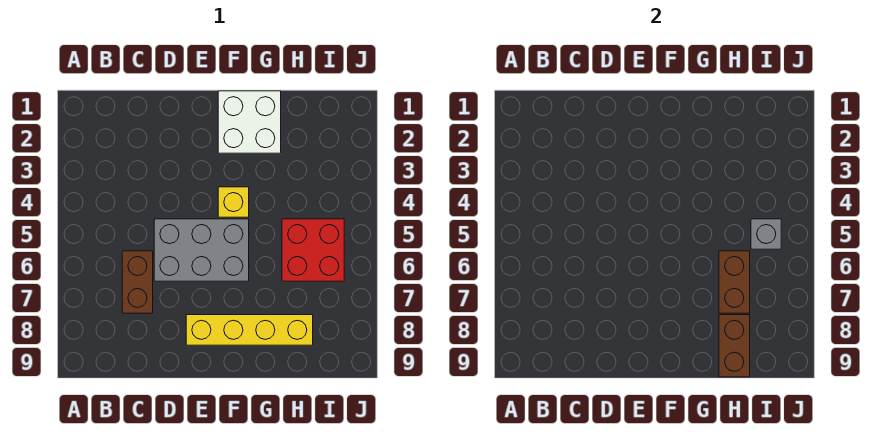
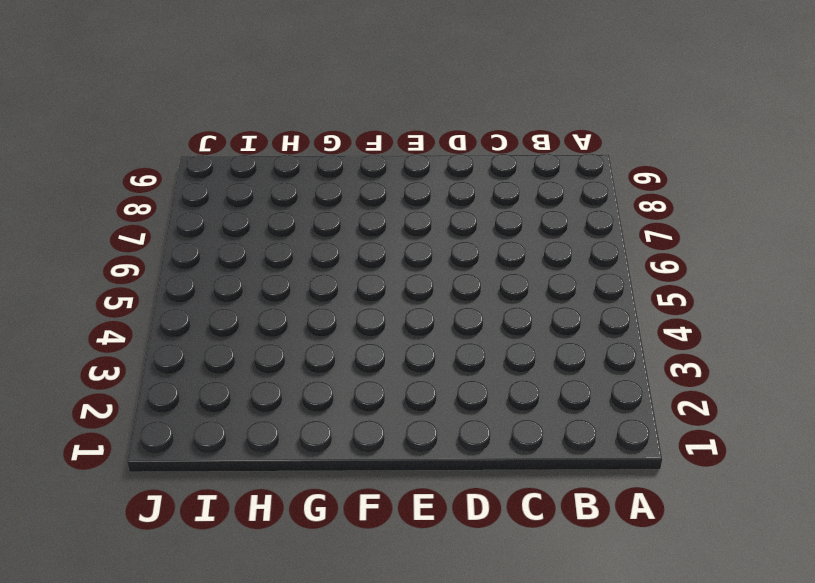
none -> brown 1x2 brick [122,251,153,313]
none -> grey 2x3 brick [154,219,249,281]

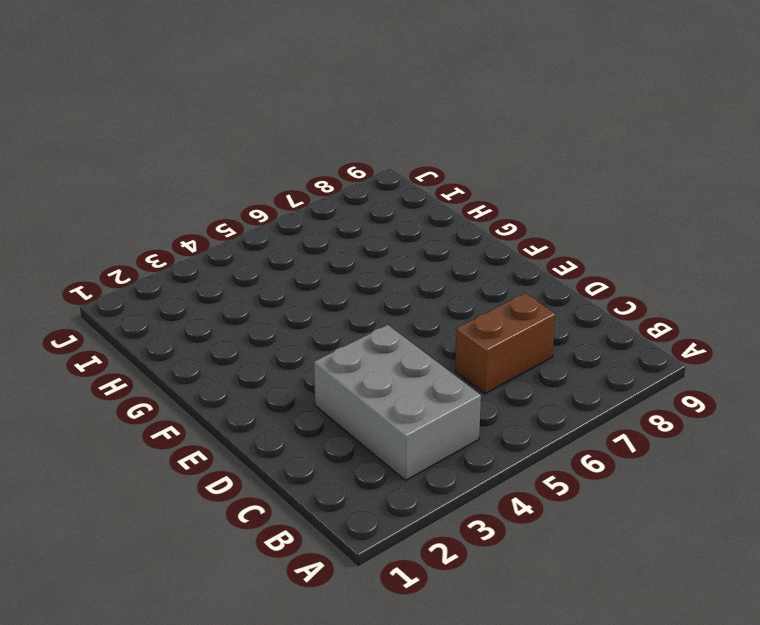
grey 2x3 brick [314,325,481,480] -> grey 2x3 brick moved to [154,219,249,281]
none -> yellow 1x4 brick [186,315,313,345]
none -> white 2x2 brick [218,91,281,153]

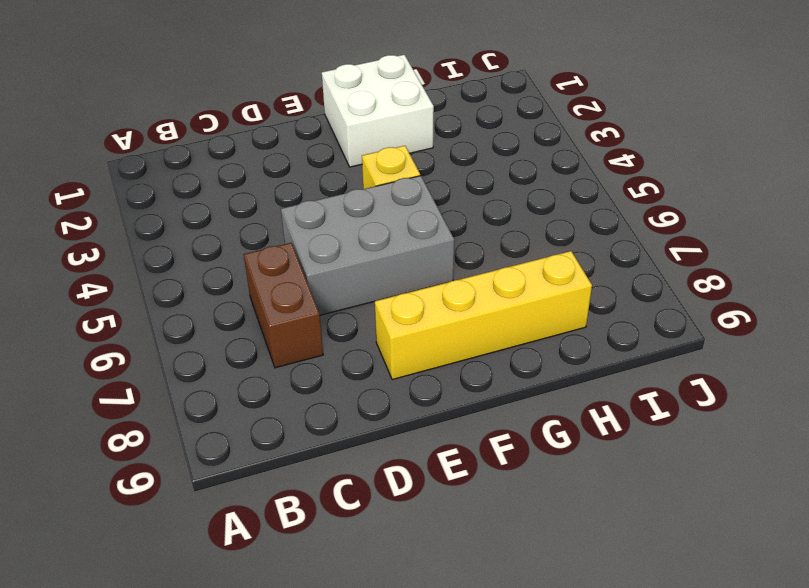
none -> red 2x2 brick [282,219,344,281]
none -> brown 1x2 brick [719,251,750,313]

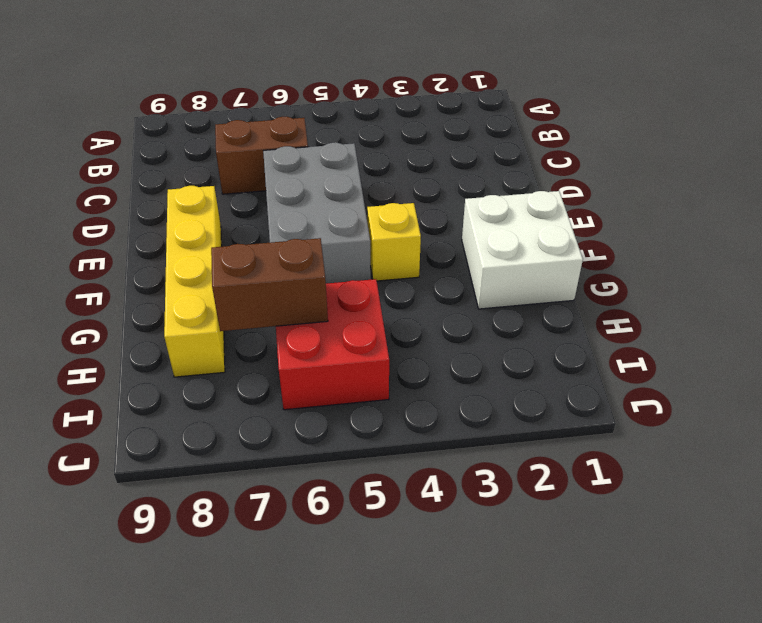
none -> brown 1x2 brick [719,315,750,377]
none -> grey 1x1 brick [751,219,781,249]

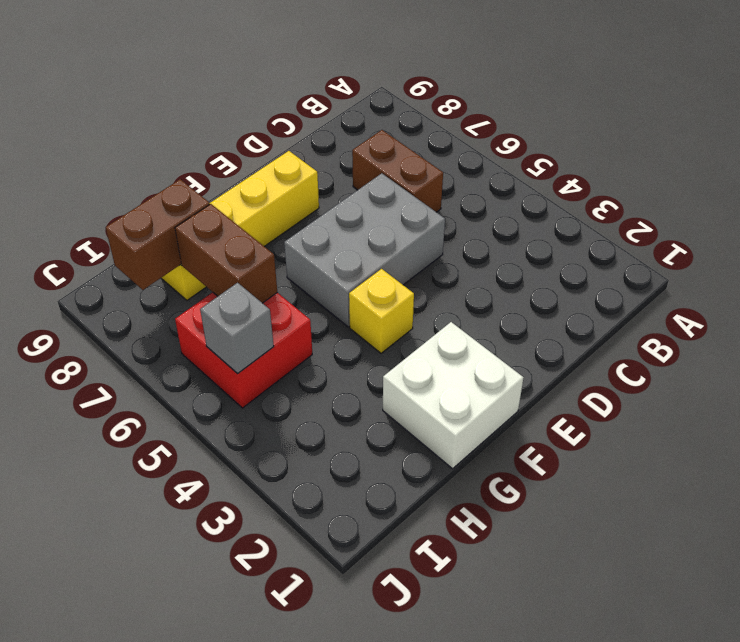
brown 1x2 brick [106,179,210,290] -> brown 1x2 brick turned to [719,315,750,377]

